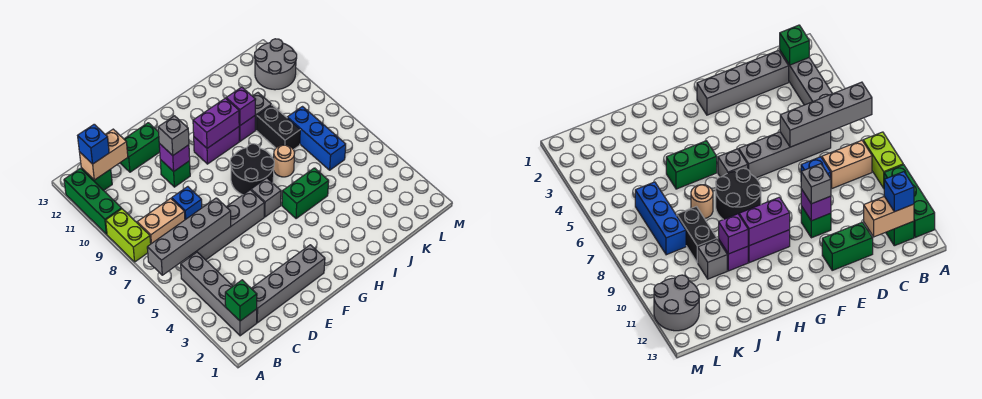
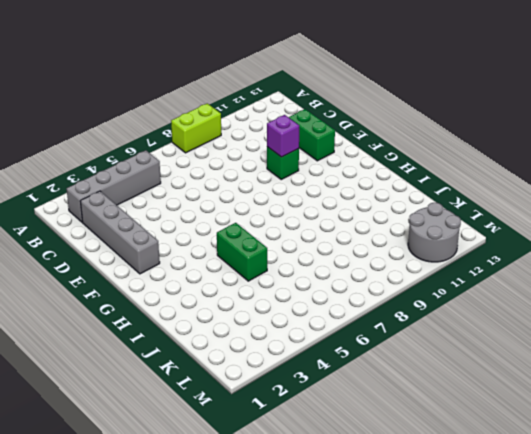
none -> green 1x3 brick [64,168,122,234]
none -> tan 1x2 brick [137,198,185,244]
none -> green 1x1 brick [81,168,112,190]

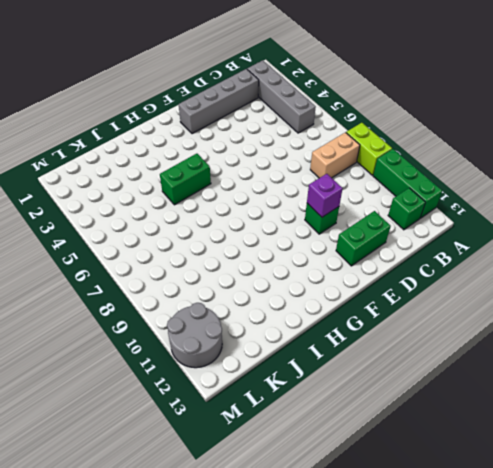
none -> grey 1x4 brick [189,190,264,260]
none -> blue 1x1 brick [172,187,202,220]
none -> grey 1x1 brick [251,178,281,217]

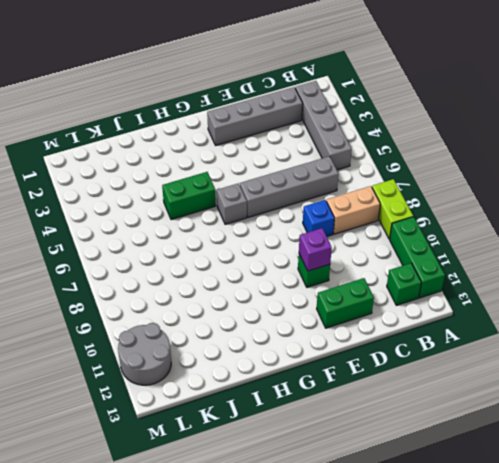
none -> black 2x2 round brick [230,144,274,195]
none -> purple 1x2 brick [194,127,239,164]
none -> tan 1x1 round brick [273,145,295,177]

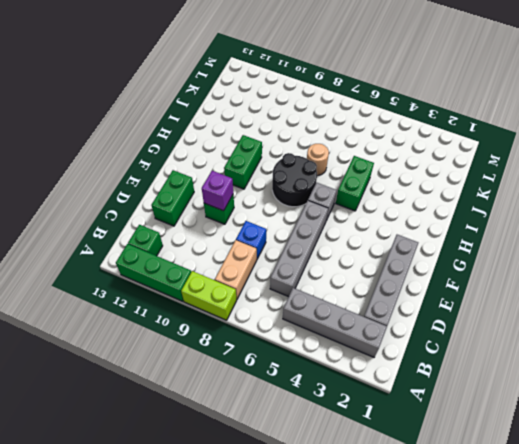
green 1x2 brick [224,135,262,189] -> purple 1x2 brick [194,127,239,164]
none -> purple 1x1 brick [239,116,255,141]
none -> black 1x2 brick [257,105,300,150]
none -> grey 1x1 brick [253,93,271,130]

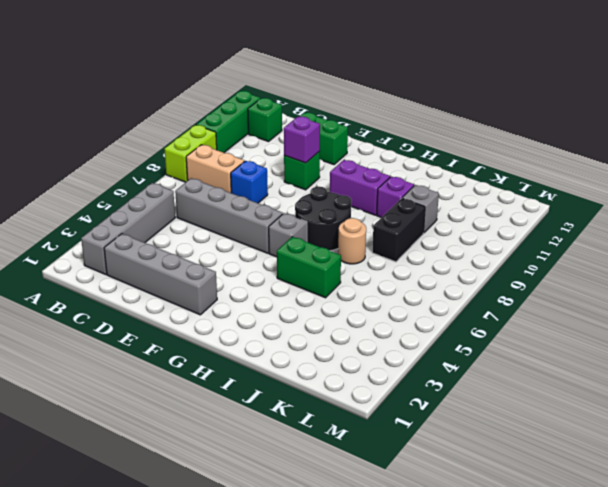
none -> blue 1x3 brick [287,107,346,170]
none -> grey 2x2 round brick [254,39,297,90]
none -> grey 1x4 brick [147,198,231,275]

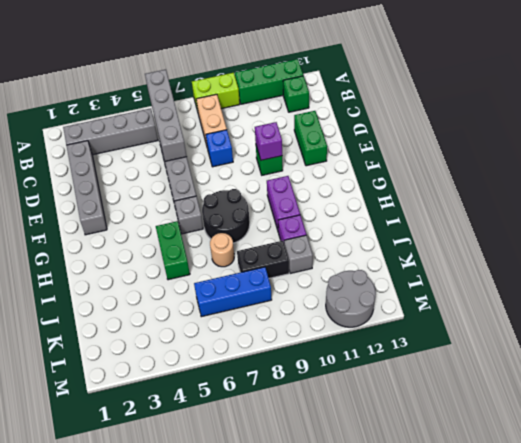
none -> green 1x1 brick [225,280,257,321]
none -> tan 1x2 brick [80,129,128,180]
none -> purple 1x2 brick [193,98,239,148]

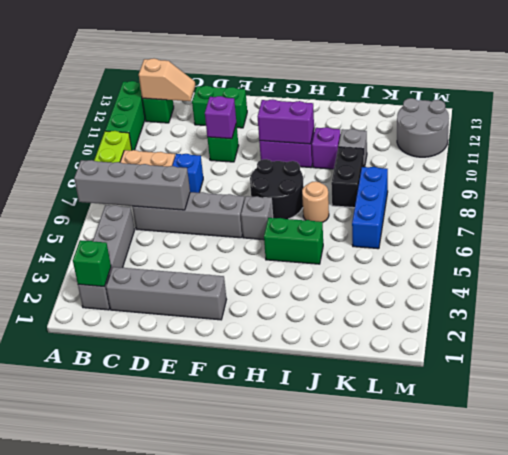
tan 1x2 slope [139,58,195,101] -> tan 1x2 brick [80,129,128,180]
none -> purple 1x1 brick [226,87,256,126]
none -> blue 1x1 brick [78,124,109,164]
none -> grey 1x1 brick [158,116,189,155]

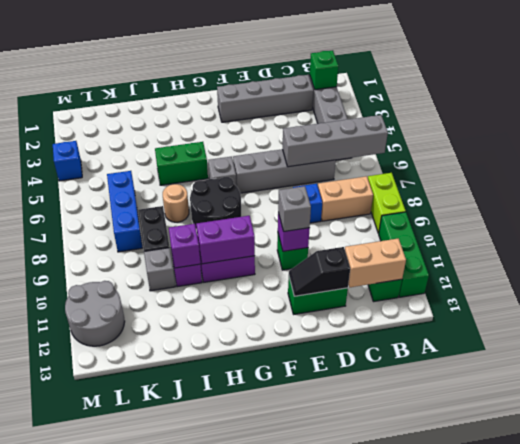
black 1x2 slope [289,247,350,296] -> none
blue 1x1 brick [53,141,82,181] -> blue 1x1 brick moved to [78,124,109,164]

